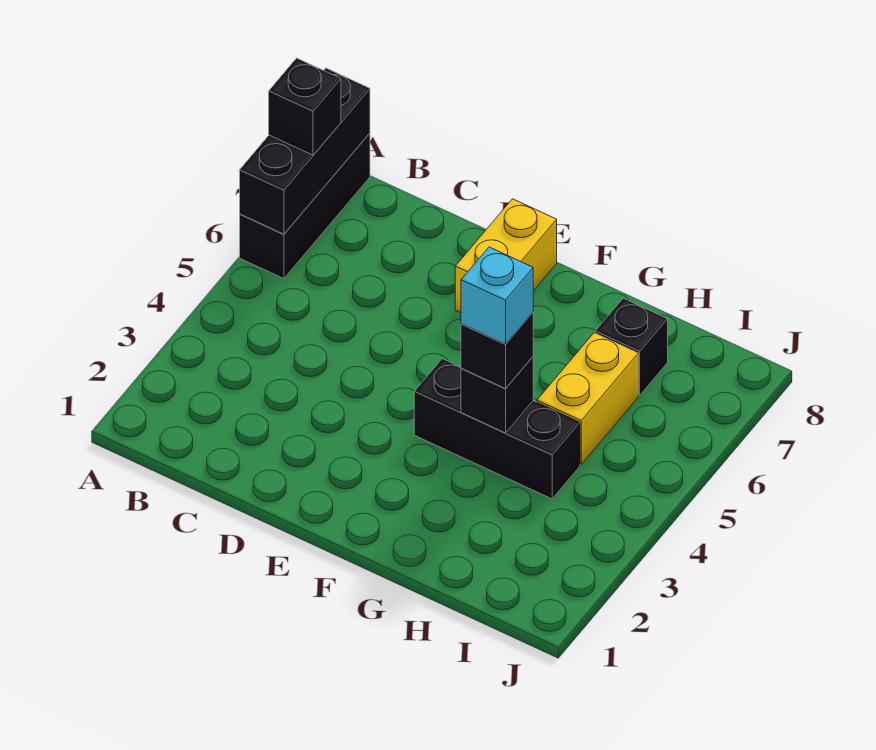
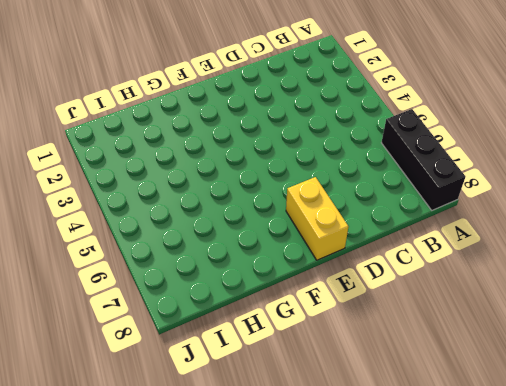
none -> black 1x3 brick [414,359,580,499]
none -> yellow 1x2 brick [537,333,638,464]

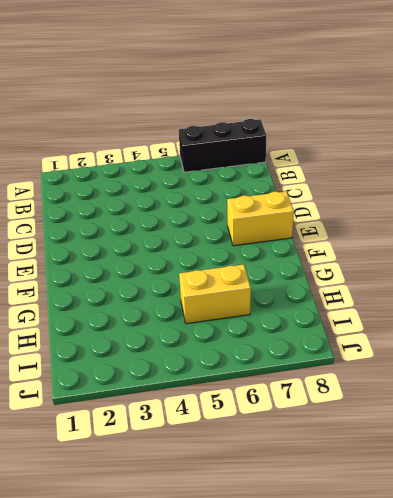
none -> black 1x3 brick [414,359,580,499]
none -> black 1x1 brick [595,298,668,395]

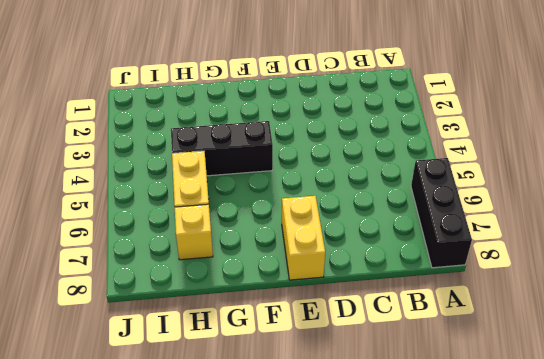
yellow 1x1 brick [175,204,213,260] -> black 1x1 brick [595,298,668,395]
none -> black 1x3 brick [240,68,370,234]
none -> black 1x1 brick [461,357,533,433]

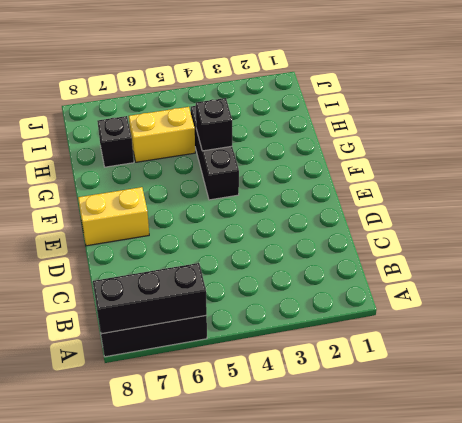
none -> black 1x1 brick [269,58,341,155]
none -> black 1x1 brick [461,312,533,389]

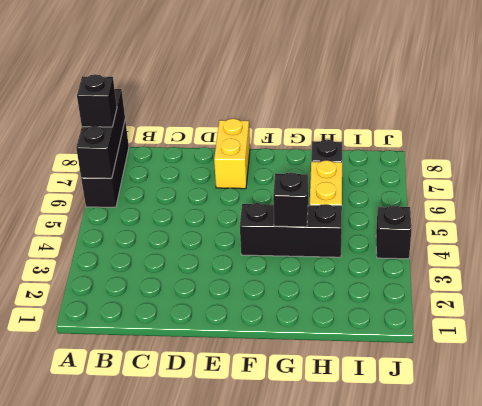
black 1x1 brick [376,205,411,259] -> black 1x1 brick moved to [461,312,533,389]
none -> cyan 1x1 brick [461,247,533,344]

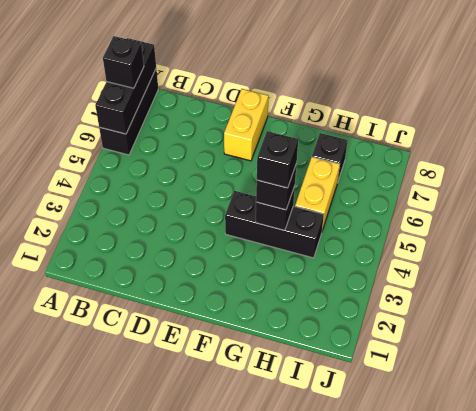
black 1x1 brick [257,131,298,188] -> cyan 1x1 brick [461,247,533,344]

